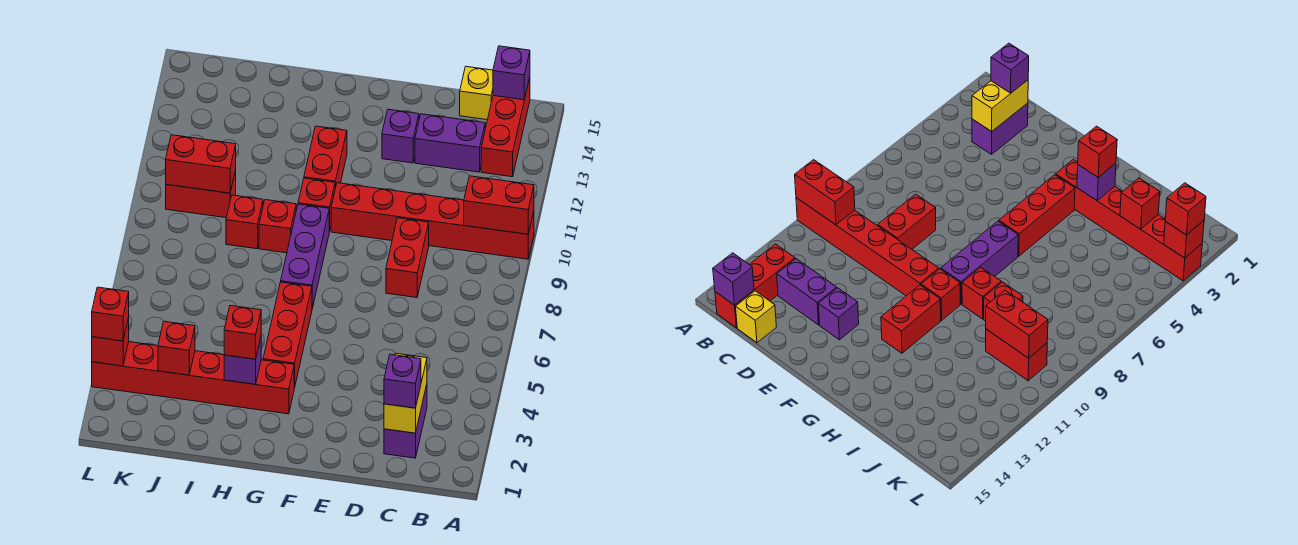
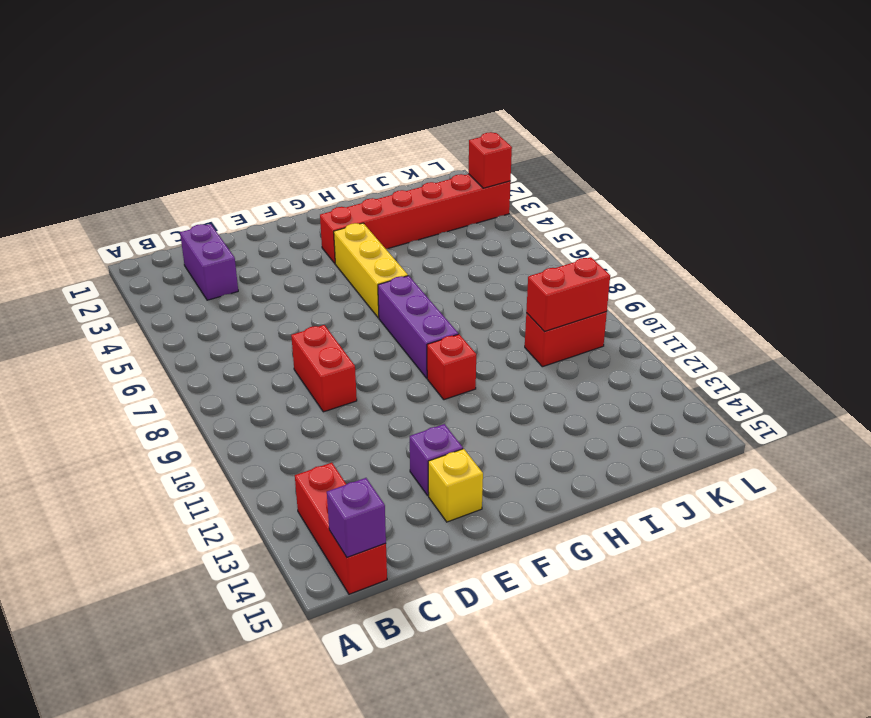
yellow 1x1 brick [428,449,483,522] -> yellow 1x1 brick moved to [460,67,493,120]
yellow 1x3 brick [334,223,408,318] -> red 1x3 brick [263,282,312,388]
none -> red 1x6 brick [331,183,534,259]
none -> purple 1x2 brick [415,114,485,172]
none -> red 1x2 brick [304,126,347,188]

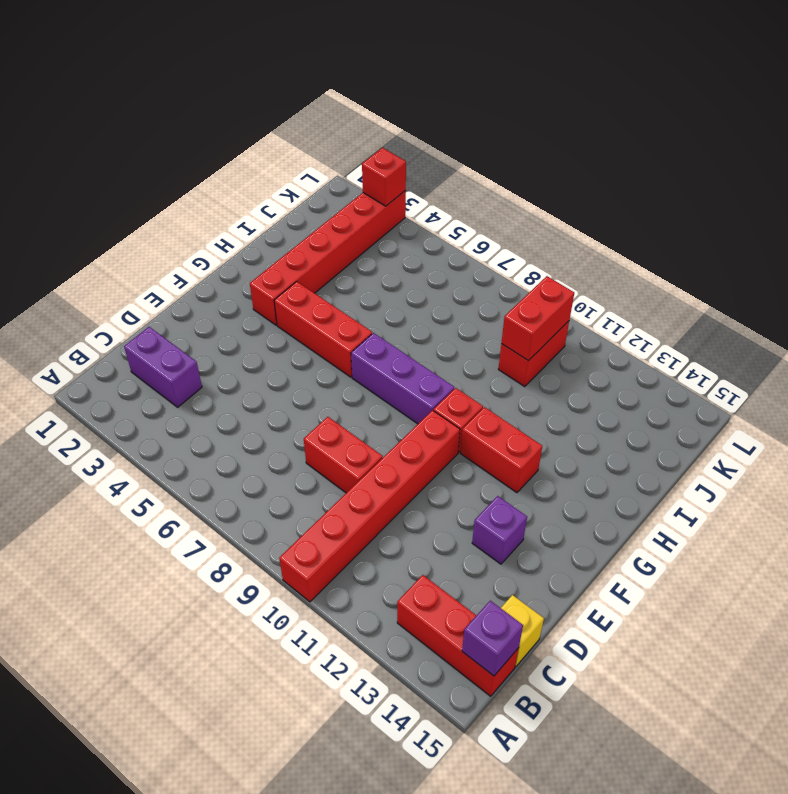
none -> purple 1x2 brick [415,114,485,172]
none -> red 1x1 brick [259,200,296,253]
none -> red 1x1 brick [226,195,263,249]

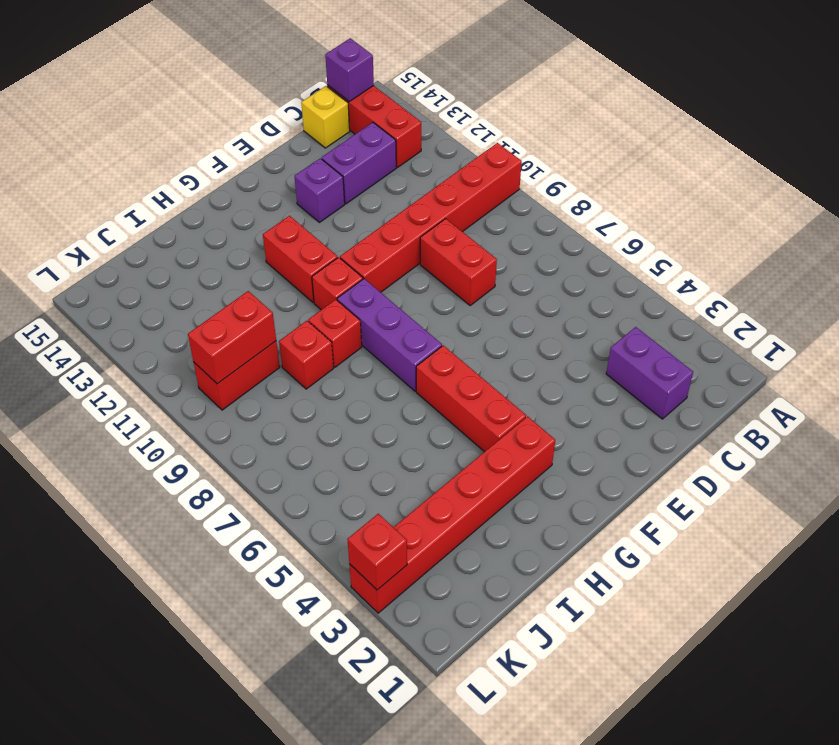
none -> red 1x2 brick [464,176,534,234]
none -> yellow 1x2 brick [384,353,427,433]
none -> purple 1x1 brick [224,338,261,384]

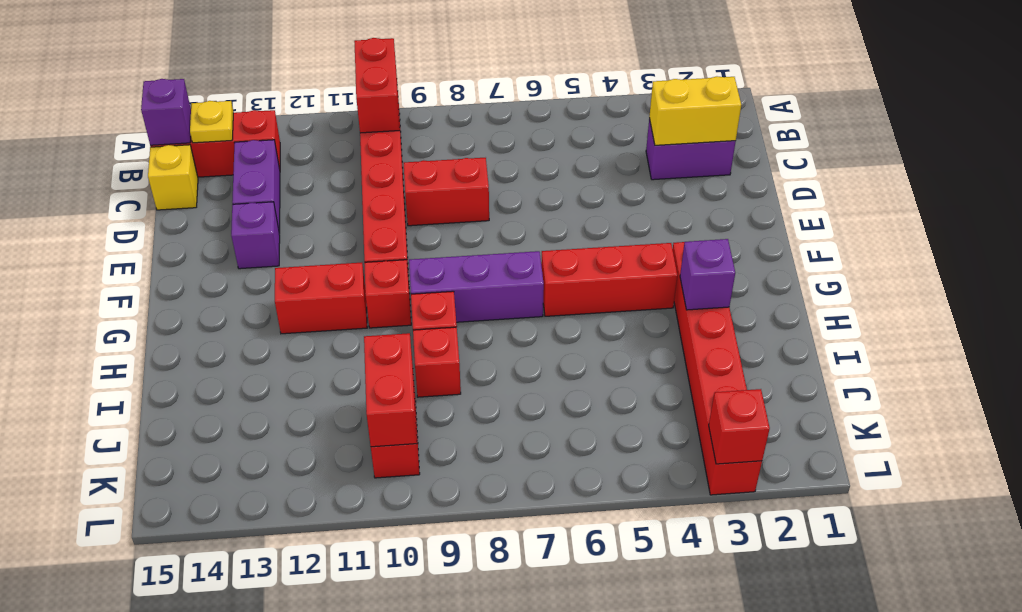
yellow 1x1 plate [190,101,233,143] -> none
none -> red 1x1 brick [158,321,195,375]
none -> purple 1x1 brick [384,354,421,408]
none -> red 1x1 brick [224,306,261,359]

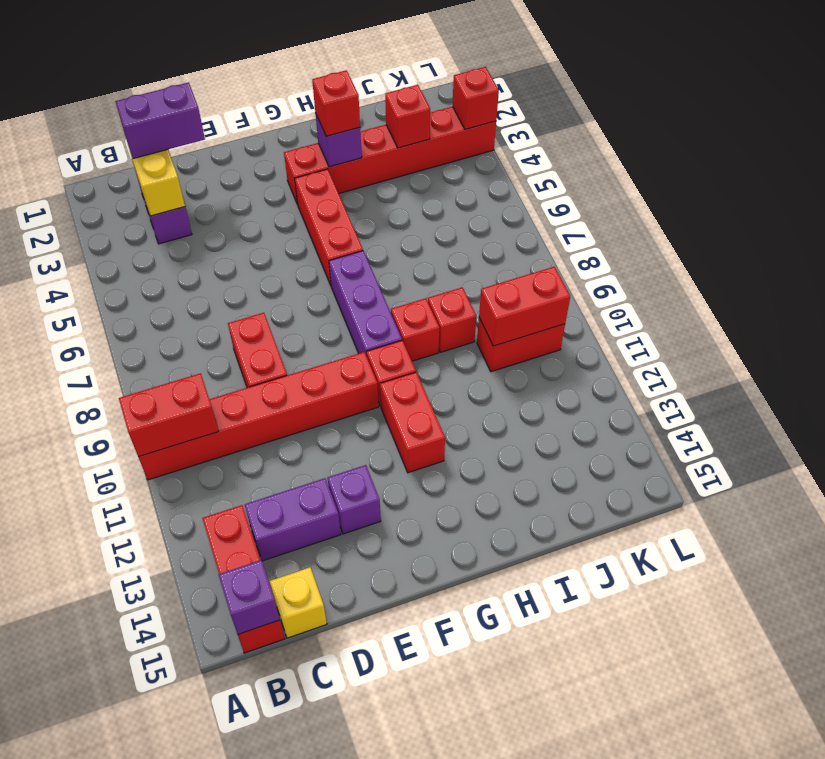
purple 1x2 brick [115,82,205,159] -> purple 1x1 brick [384,354,421,408]
none -> red 1x1 brick [92,287,129,341]

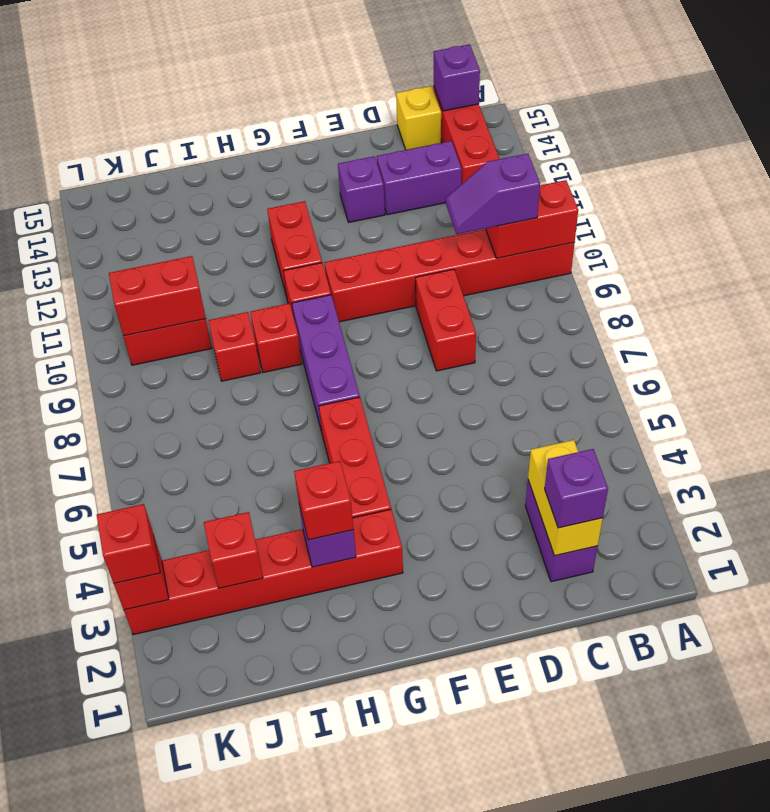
purple 1x2 slope [446,154,540,234] -> none

